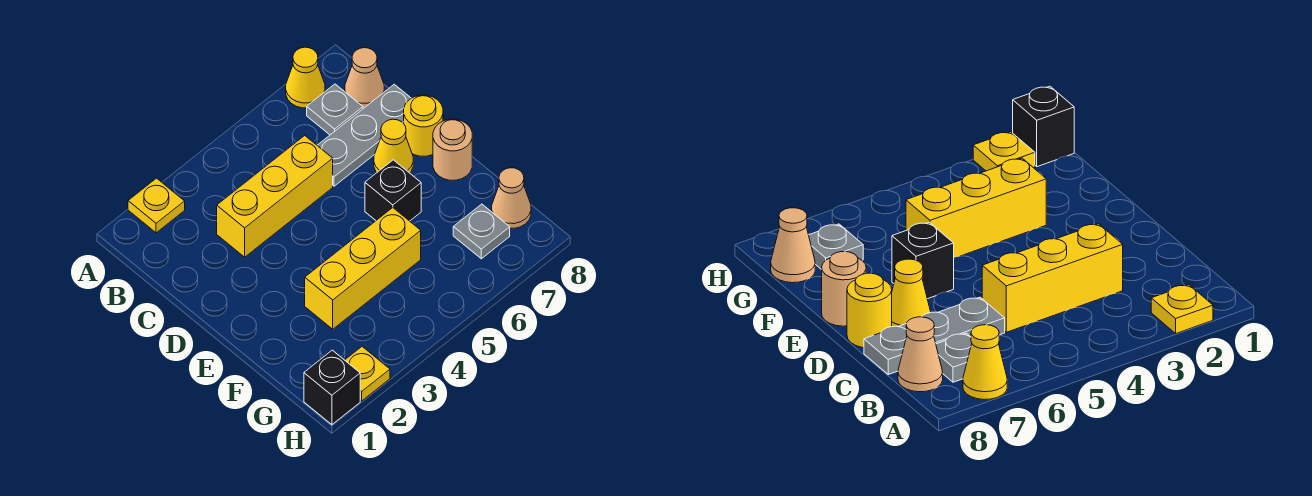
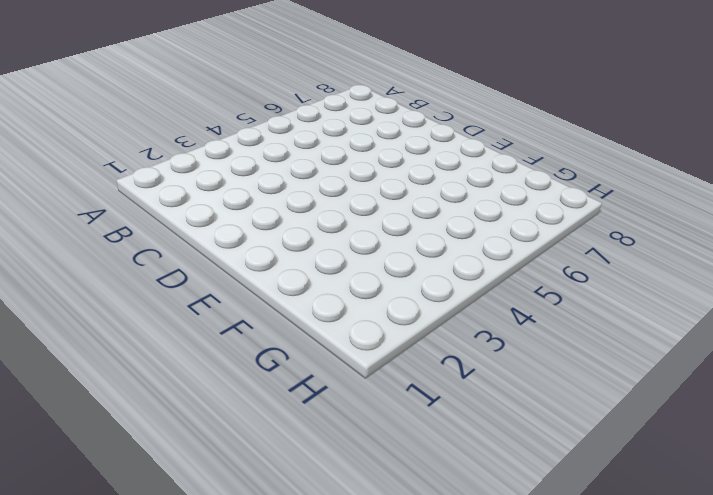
none -> yellow 1x1 plate [128,178,185,233]
none -> yellow 1x1 cone [286,47,325,108]
none -> grey 1x1 plate [307,84,363,135]

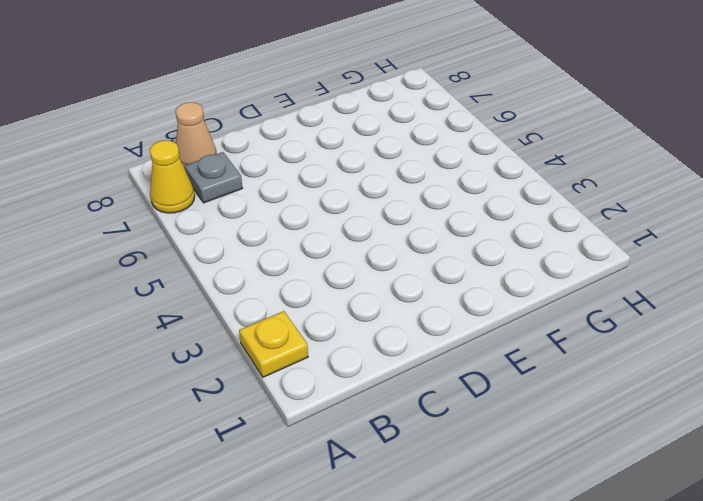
none -> yellow 1x3 brick [217,136,333,257]
none -> grey 1x3 plate [317,84,411,186]
none -> yellow 1x1 cone [374,119,413,173]

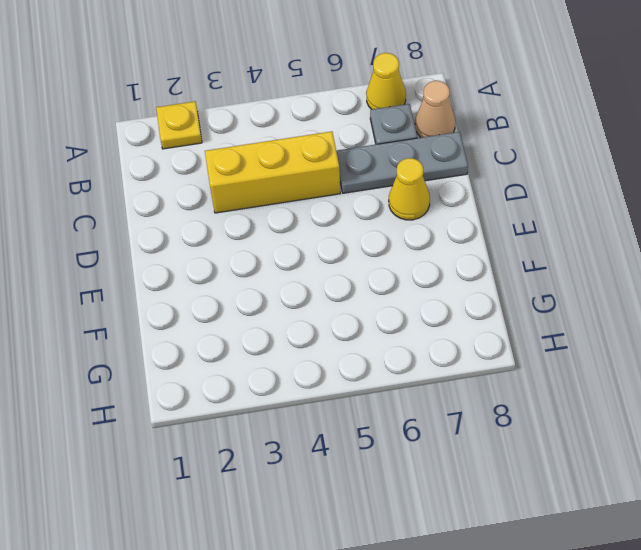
none -> yellow 1x1 round brick [404,95,443,156]
none -> black 1x1 brick [365,160,421,221]
none -> tan 1x1 round brick [433,119,472,180]

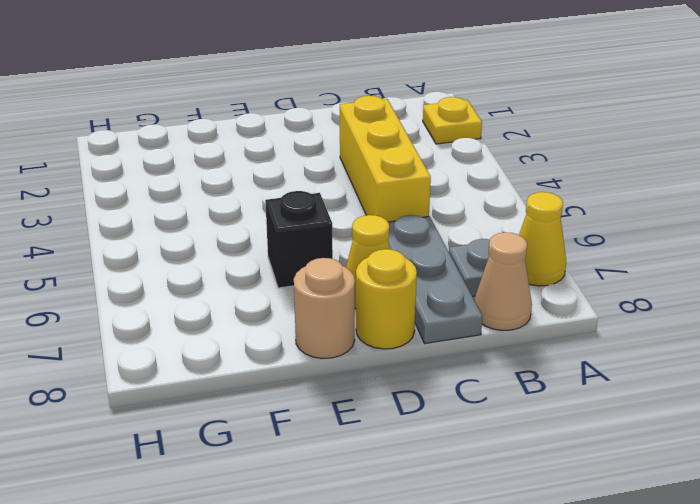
none -> yellow 1x3 brick [305,208,421,329]
none -> grey 1x1 plate [453,204,510,259]
none -> tan 1x1 cone [492,168,531,228]

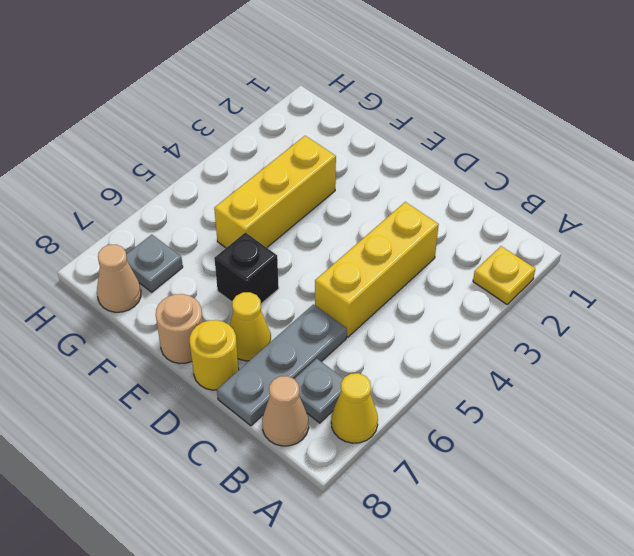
none -> black 1x1 brick [304,350,360,425]
none -> yellow 1x1 plate [345,347,390,401]

